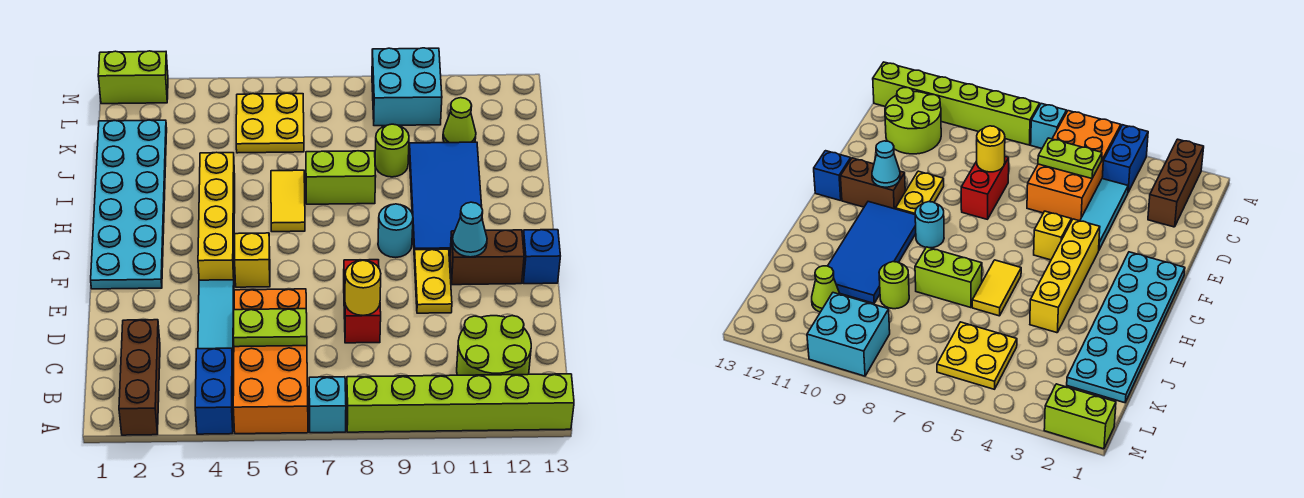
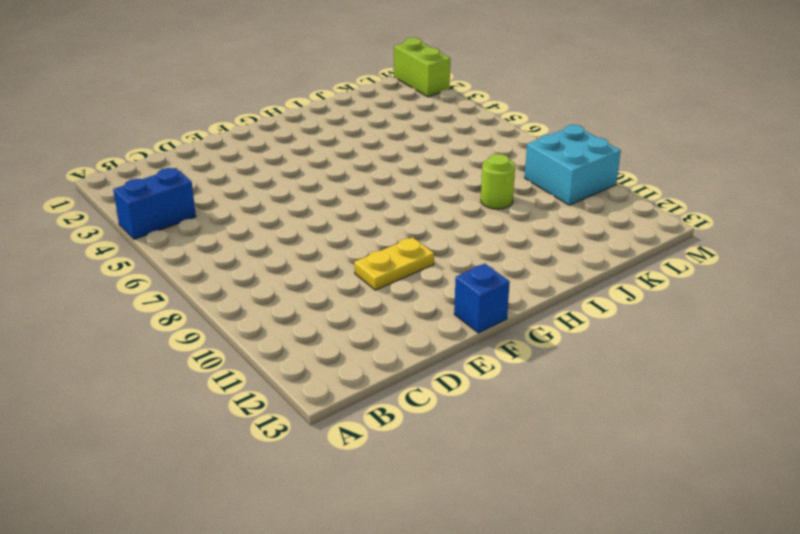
none -> brown 1x3 brick [119,320,160,435]
none -> orange 2x4 brick [233,289,308,434]
none -> cyan 1x1 brick [309,377,346,433]

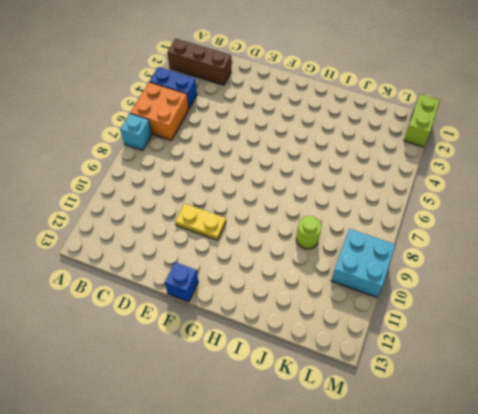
orange 2x2 brick [130,82,189,140] -> orange 2x4 brick [233,289,308,434]
none -> lime 1x6 brick [347,374,574,432]
none -> lime 2x2 round brick [457,316,531,375]
none -> cyan 1x3 tile [198,280,234,358]

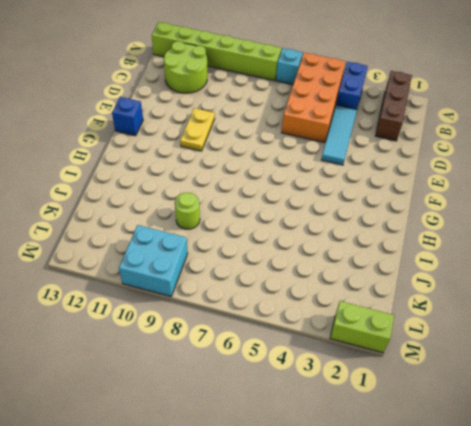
none -> red 1x2 brick [344,260,381,343]
none -> cyan 2x6 plate [91,120,167,289]
none -> yellow 1x4 brick [198,152,235,280]

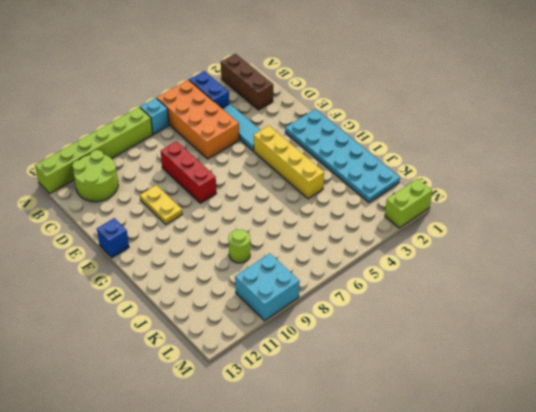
red 1x3 brick [161,141,216,203] -> red 1x2 brick [344,260,381,343]
none -> yellow 1x1 brick [235,233,270,287]
none -> brown 1x2 brick [450,230,524,285]
none -> cyan 1x1 round brick [378,204,413,257]

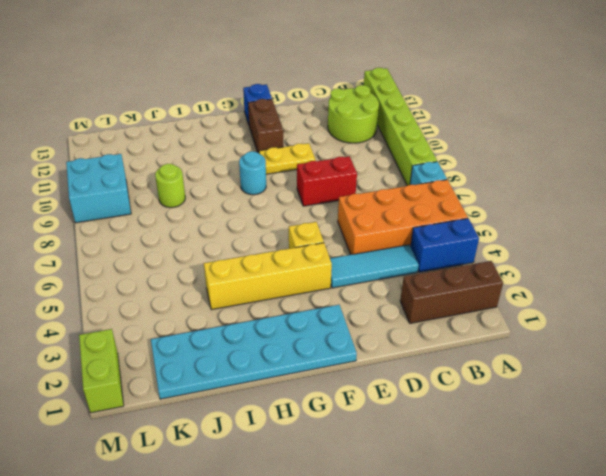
none -> blue 2x4 tile [409,142,483,257]
none -> yellow 1x2 tile [271,170,305,232]
none -> lime 1x2 brick [306,151,376,204]

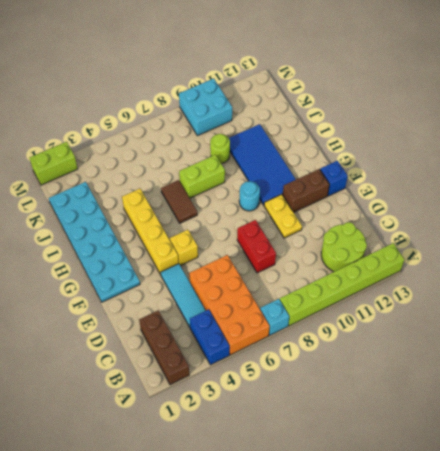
brown 1x2 tile [161,180,197,223] -> yellow 1x2 tile [271,170,305,232]
none -> yellow 2x2 plate [236,93,304,153]
none -> lime 1x1 cone [443,98,476,143]
none -> lime 1x2 plate [233,309,307,347]

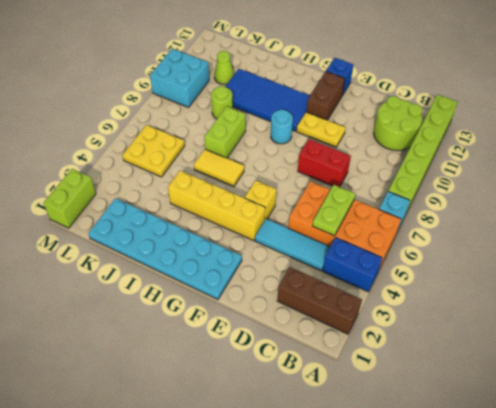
none -> yellow 1x1 round brick [345,260,381,316]
none -> cyan 1x1 cone [452,202,487,257]

